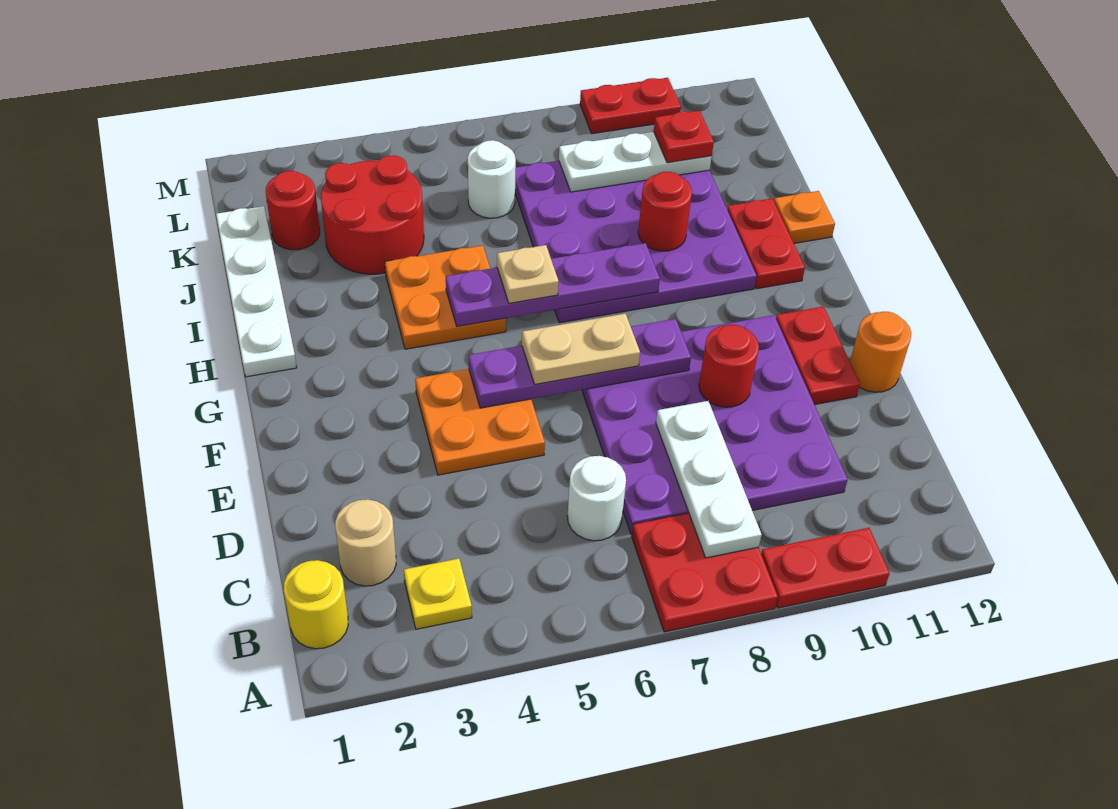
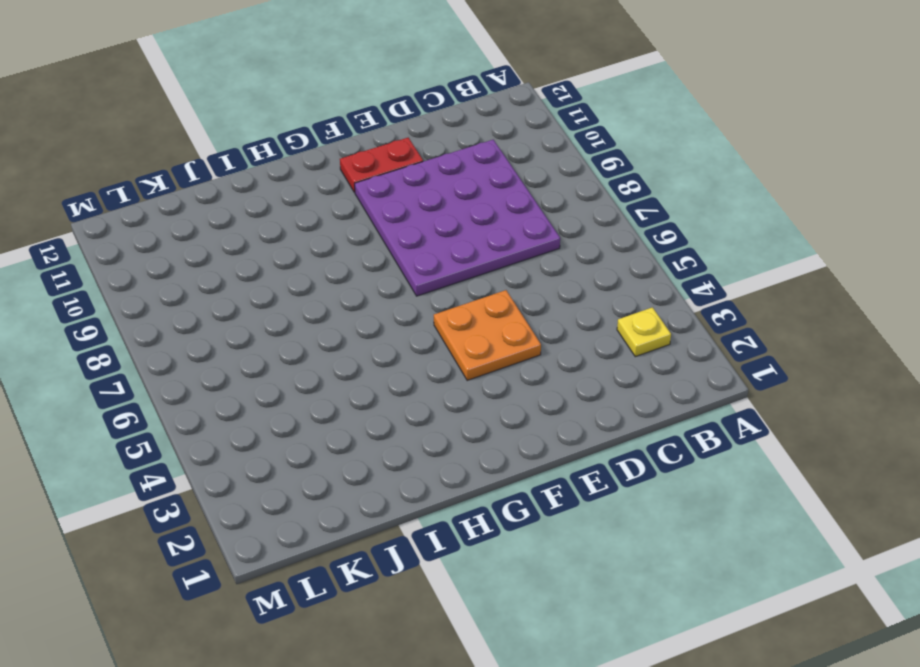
none -> red 2x2 plate [632,513,778,632]
none -> red 1x2 plate [761,528,890,608]
none -> yellow 1x1 round brick [284,560,348,649]

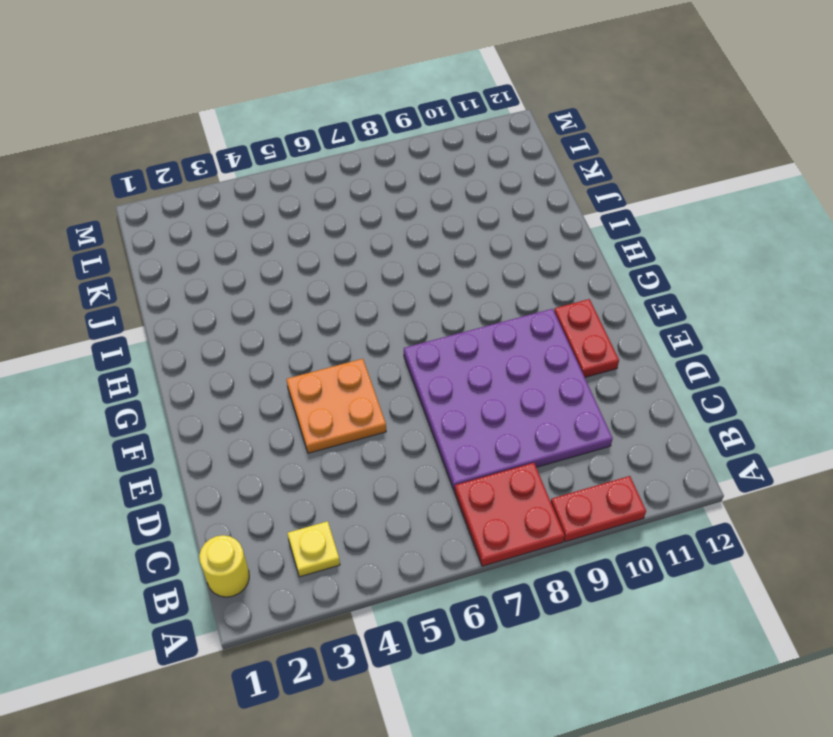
none -> tan 1x1 round brick [335,499,396,586]
none -> white 1x1 round brick [568,456,626,541]
none -> orange 1x1 round brick [850,312,911,392]

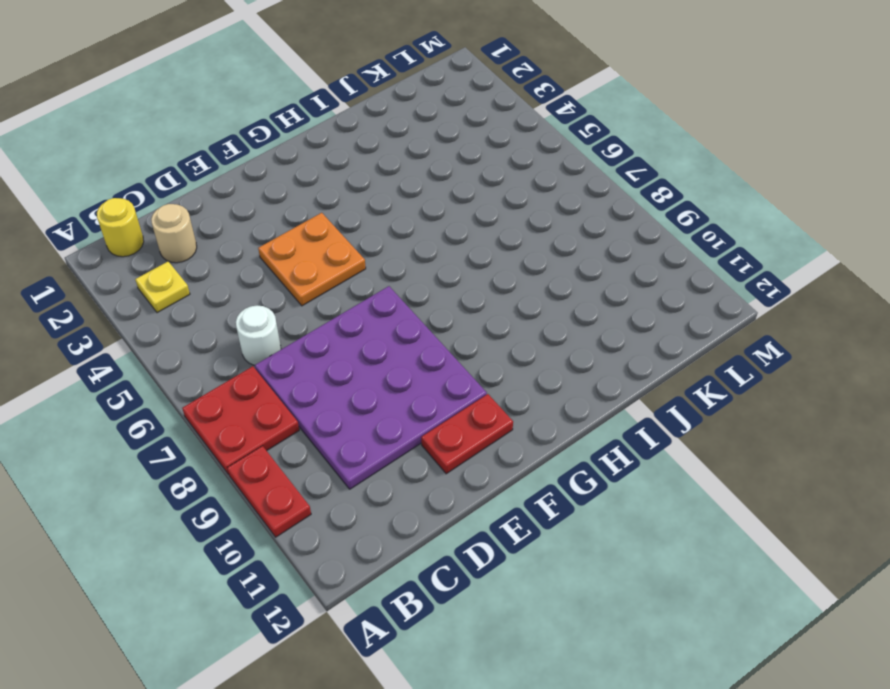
none -> orange 1x1 round brick [850,312,911,392]
none -> white 1x4 plate [216,206,297,377]
none -> orange 2x2 plate [385,245,506,349]

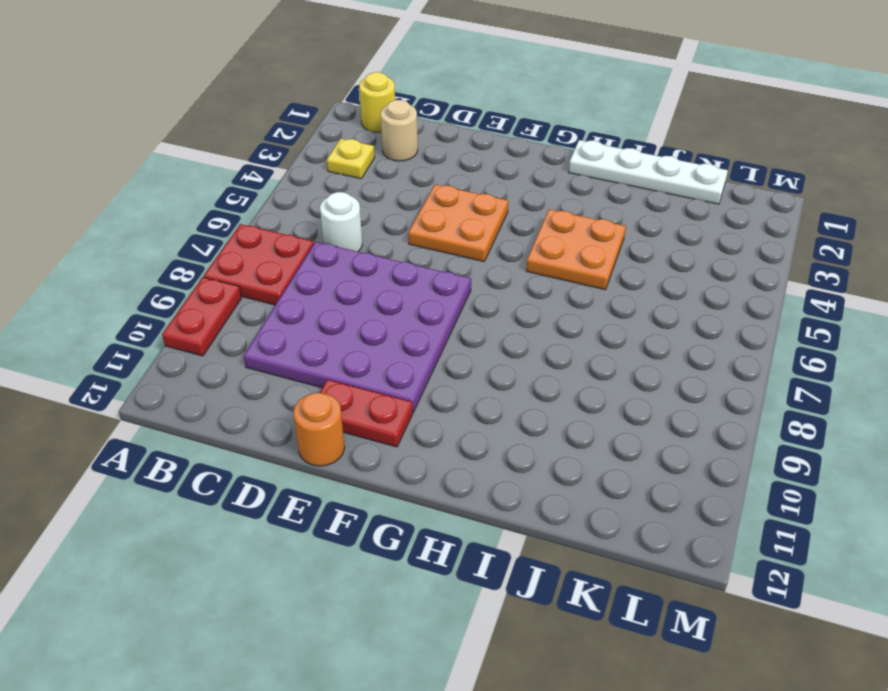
none -> purple 4x4 plate [515,161,756,323]
none -> red 1x2 plate [727,199,805,289]
none -> orange 1x1 plate [774,191,835,243]

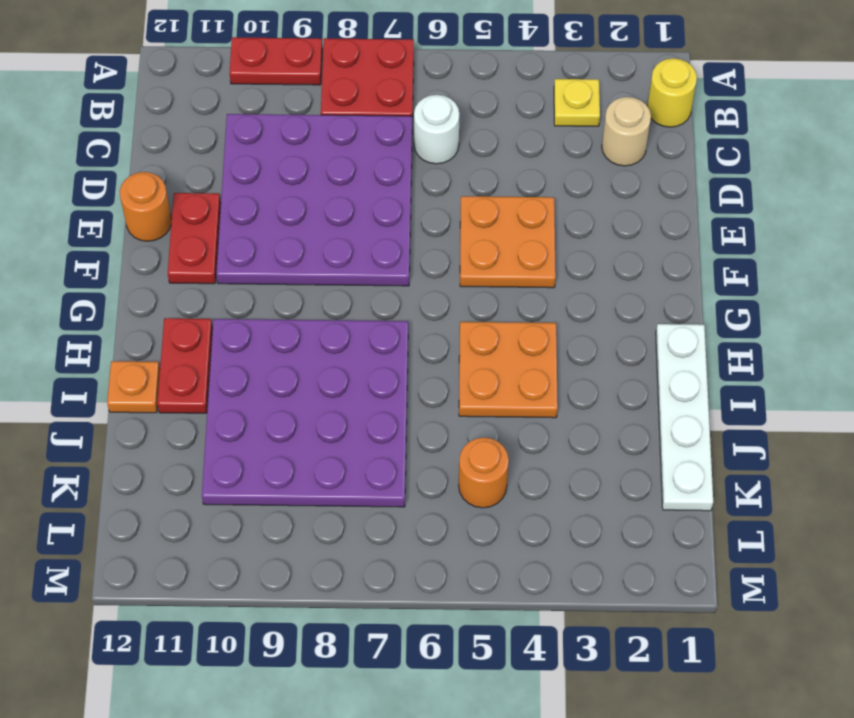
orange 1x1 round brick [459,438,509,508] -> none
none -> red 2x2 round brick [321,155,424,274]
none -> red 1x1 round brick [266,171,320,250]
none -> white 1x1 round brick [468,140,516,218]

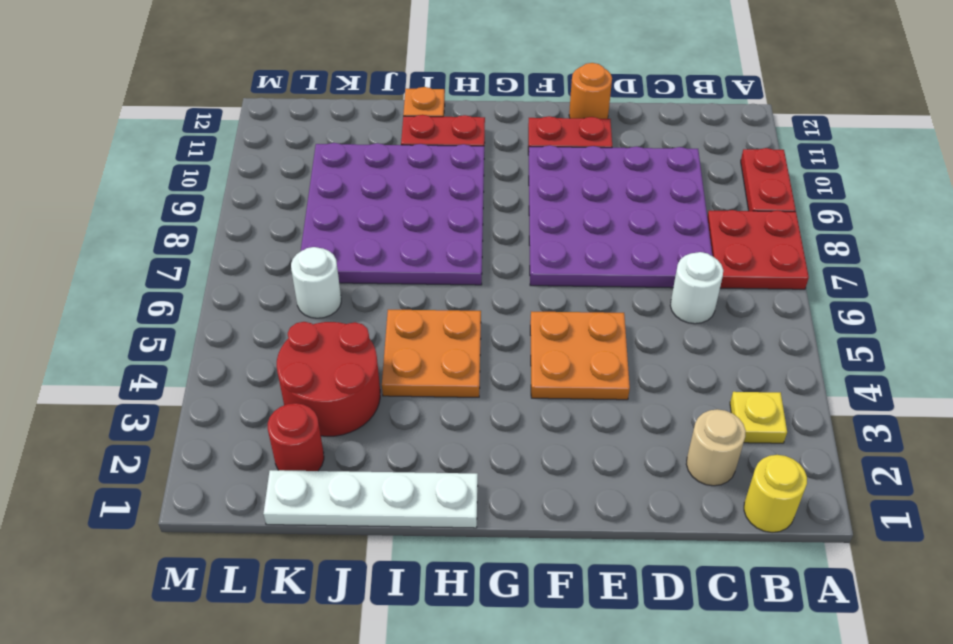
none -> red 1x2 plate [580,78,681,134]
none -> white 1x3 plate [656,401,762,558]
none -> red 1x1 round brick [699,325,759,407]

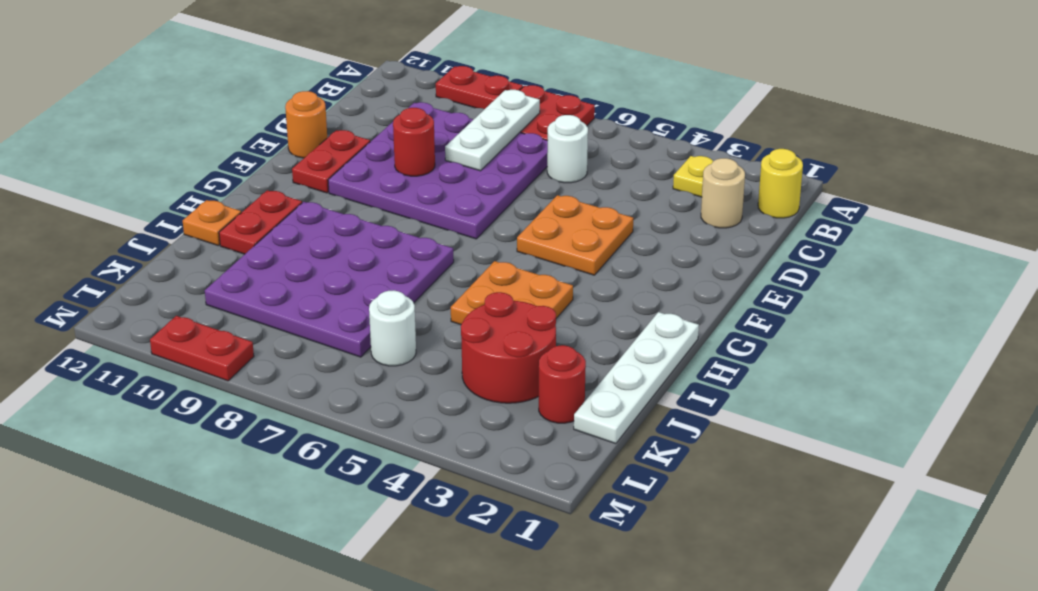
none -> purple 1x4 plate [469,319,691,408]
none -> purple 1x4 plate [446,243,660,326]
none -> red 1x1 round brick [638,172,692,251]

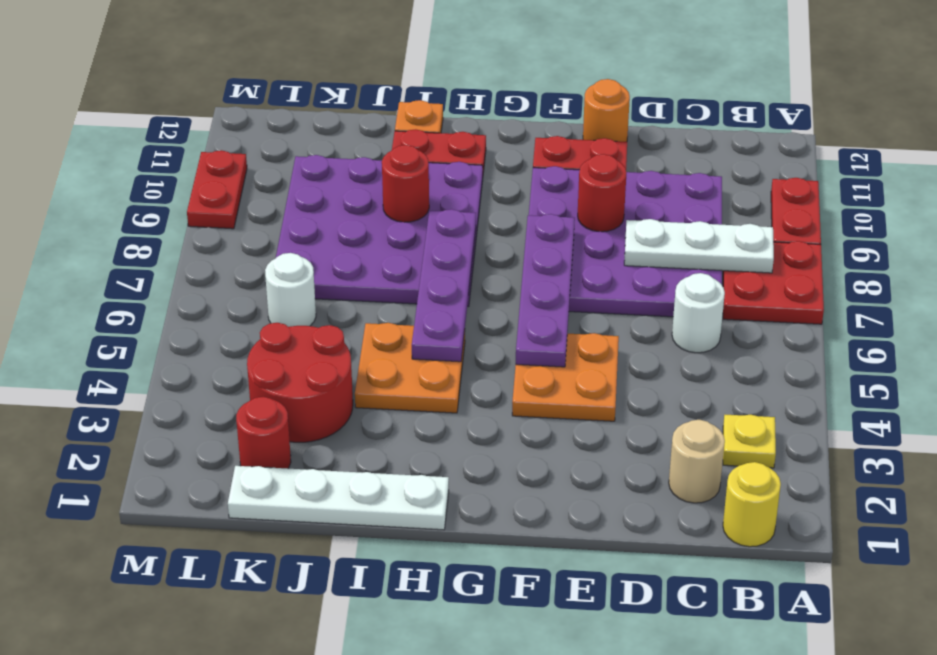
none -> white 1x3 plate [559,132,712,192]
none -> tan 1x2 plate [522,314,640,384]
none -> tan 1x1 plate [497,245,559,303]

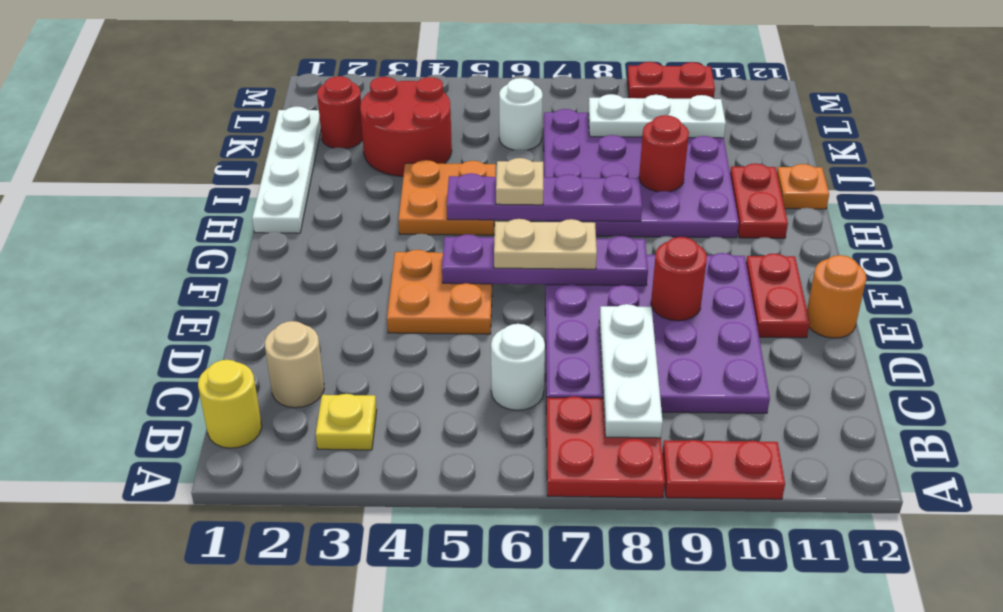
none -> red 1x1 plate [654,110,714,163]

